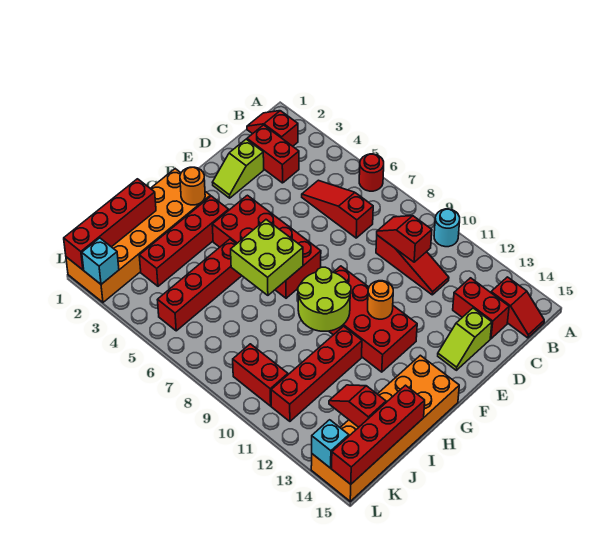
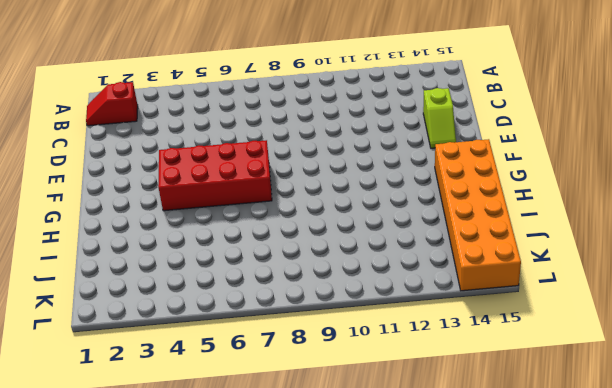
none -> red 1x1 round brick [359,154,384,191]
none -> cyan 1x1 round brick [434,209,460,247]
none -> red 1x2 slope [491,277,544,338]

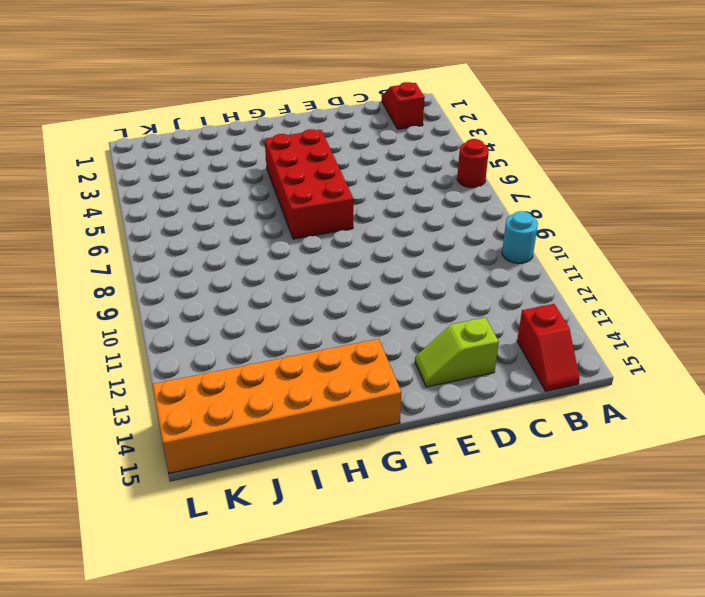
none -> red 1x2 brick [247,125,299,183]
none -> red 1x3 slope [302,180,373,238]
none -> red 1x3 slope [376,235,449,295]

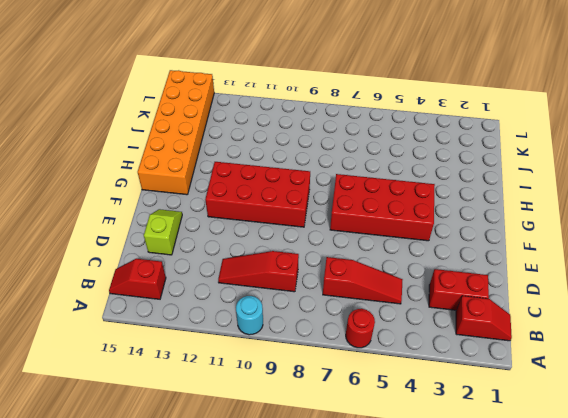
none -> red 1x2 brick [453,278,509,339]
none -> lime 1x2 slope [212,139,264,198]
none -> orange 2x6 brick [66,169,210,302]

